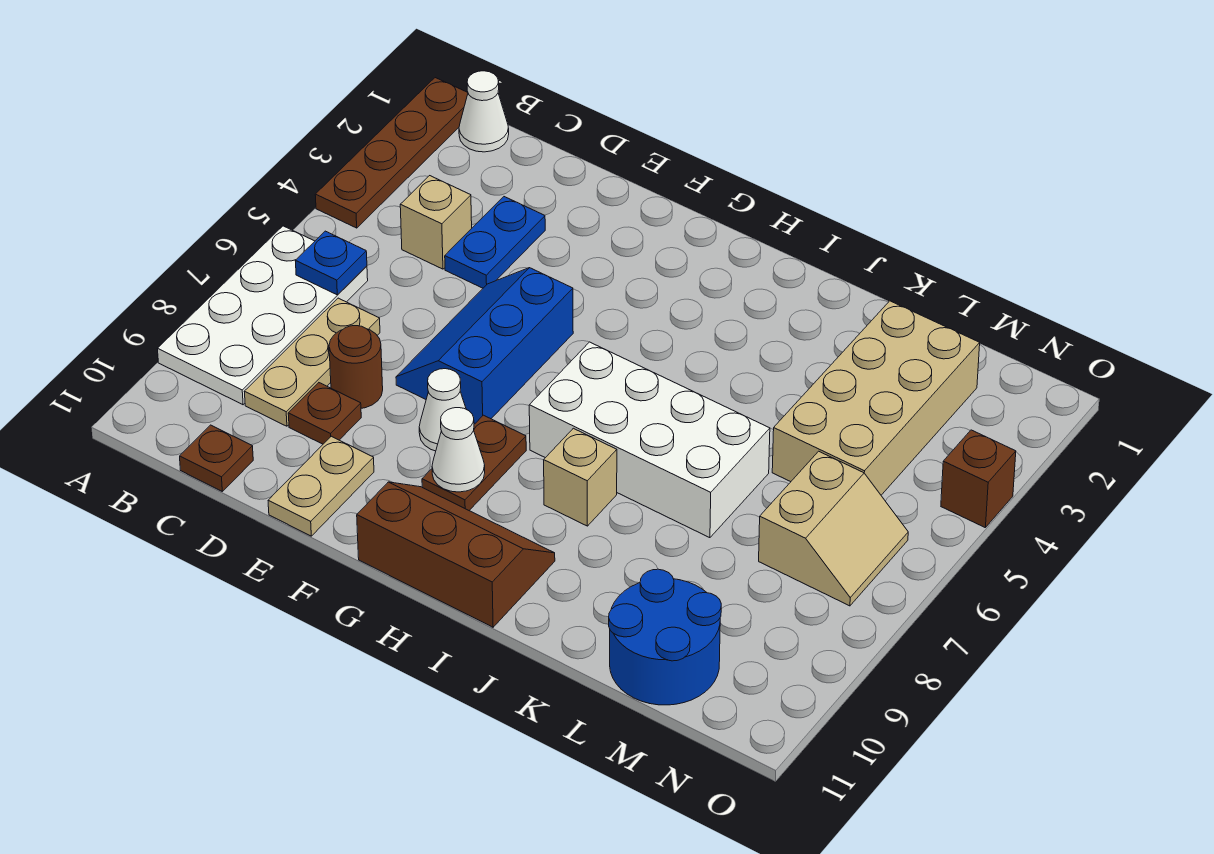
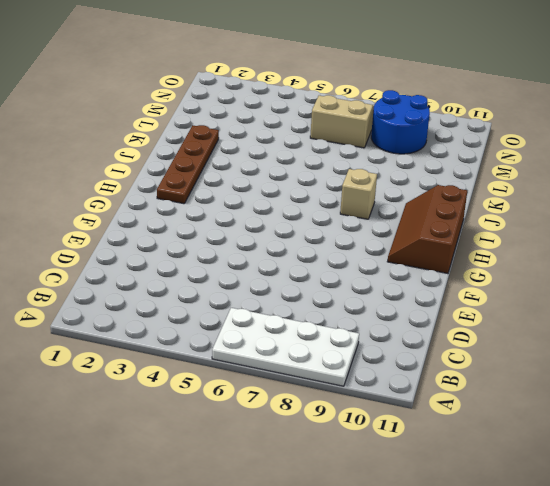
brown 1x4 plate [157,125,219,204] -> brown 1x4 plate turned to [315,78,468,228]
blue 2x2 round brick [371,90,430,154] -> blue 2x2 round brick moved to [609,569,721,705]
none -> white 1x1 cone [459,71,509,152]
none -> tan 1x1 brick [400,176,472,269]
none -> tan 1x3 plate [244,298,380,426]

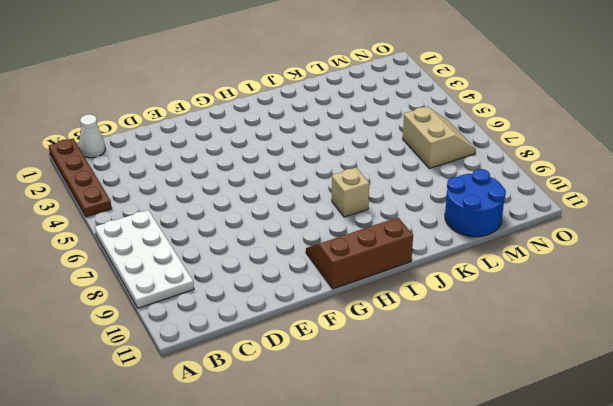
none -> tan 1x1 brick [400,176,472,269]
none -> tan 1x3 plate [244,298,380,426]
none -> brown 1x1 plate [180,425,253,491]

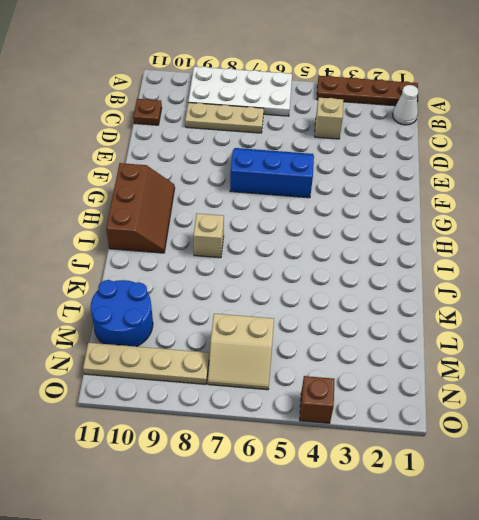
tan 1x4 plate [83,343,209,384] -> none
none -> blue 1x2 plate [445,197,545,288]
none -> brown 1x1 round brick [329,326,383,408]
none -> brown 1x1 plate [288,383,361,444]

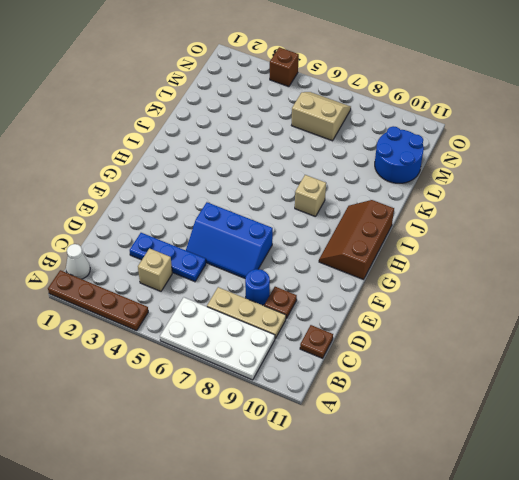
blue 1x3 plate [130,233,206,282] -> blue 1x2 plate [445,197,545,288]
blue 1x1 round brick [245,269,270,305] -> brown 1x1 round brick [329,326,383,408]
none -> tan 1x2 plate [268,436,374,536]
none -> white 1x1 cone [419,369,466,451]
none -> brown 1x2 plate [422,415,526,510]

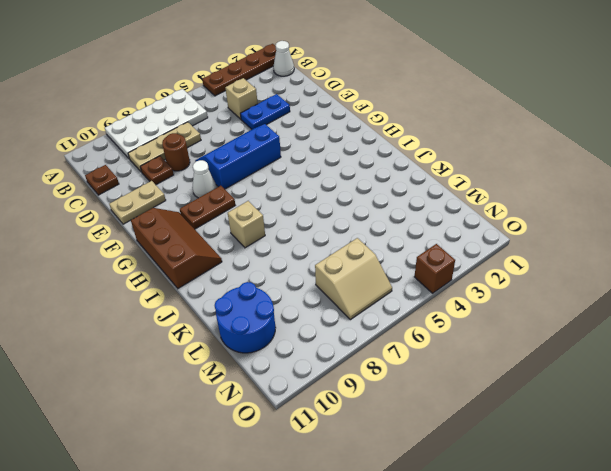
none -> white 2x4 brick [529,342,770,538]
none -> tan 2x4 brick [772,301,980,495]
none -> blue 1x1 plate [296,231,367,295]

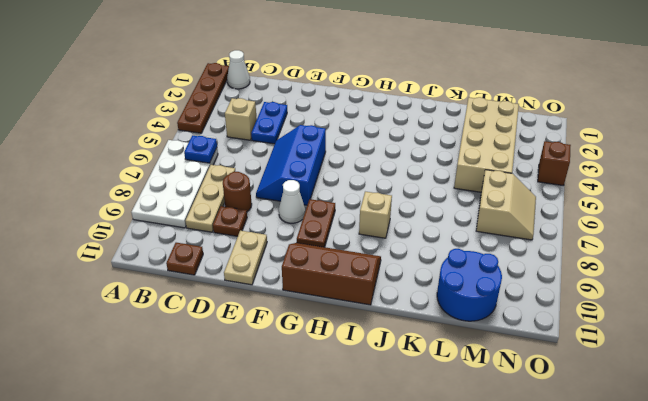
none -> white 2x4 brick [529,342,770,538]
none -> white 1x1 cone [432,408,485,492]

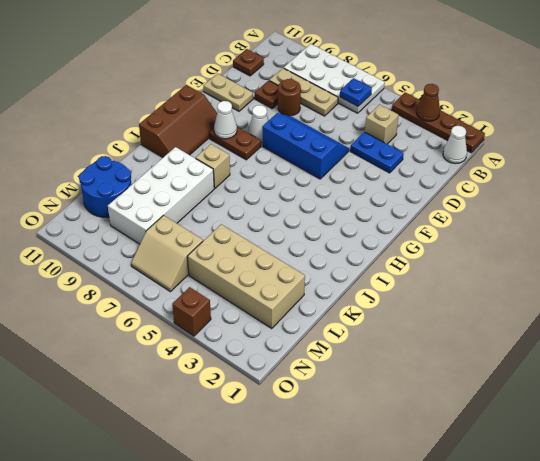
brown 1x1 cone [417,84,440,121] -> none
white 2x4 brick [108,147,214,244] -> white 2x4 brick moved to [529,342,770,538]

